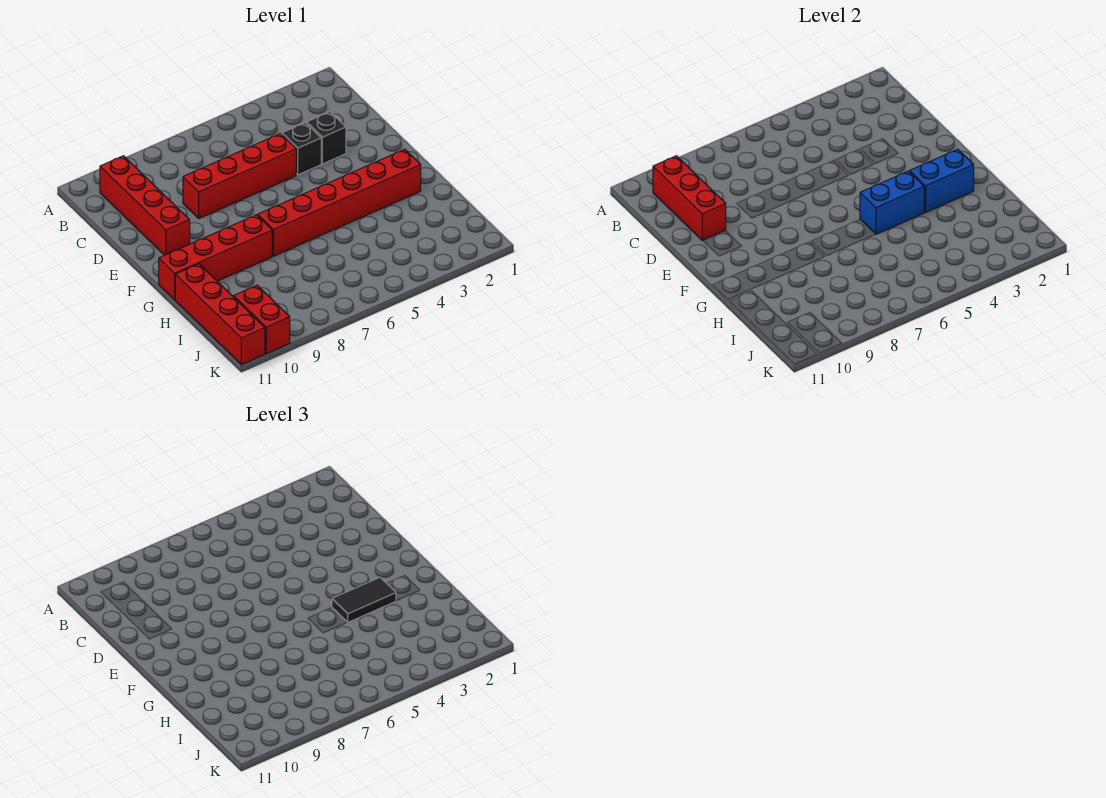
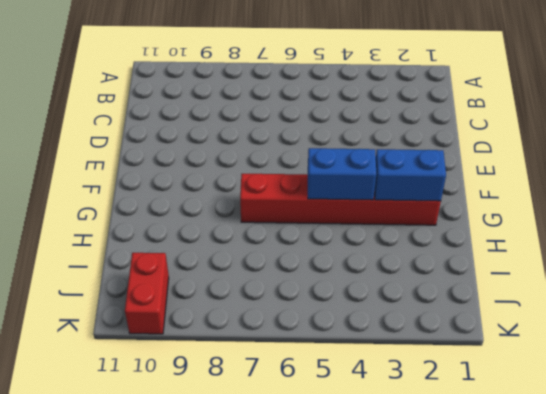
none -> red 1x4 brick [100,156,190,255]
none -> black 1x1 brick [306,112,346,164]
none -> black 1x1 brick [282,123,321,175]

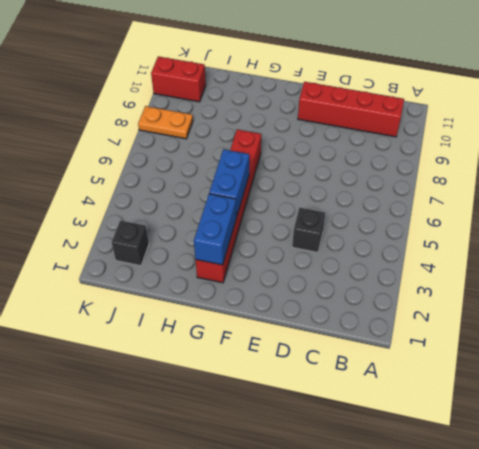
black 1x1 brick [112,220,149,266] -> black 1x1 brick moved to [306,112,346,164]
orange 1x2 plate [138,106,193,139] -> none
none -> red 1x4 brick [183,134,296,218]
none -> red 1x4 brick [159,215,272,300]
none -> red 1x4 brick [175,264,265,365]

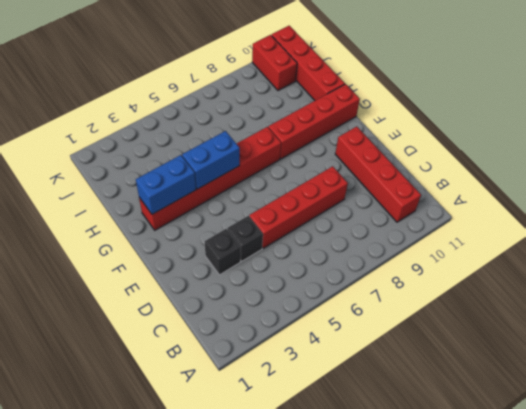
none -> red 1x3 brick [653,156,726,241]
none -> black 1x2 tile [332,577,396,622]

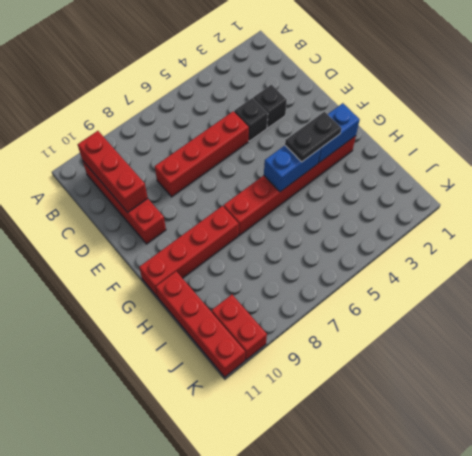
black 1x2 plate [285,112,341,162] -> black 1x2 tile [332,577,396,622]

